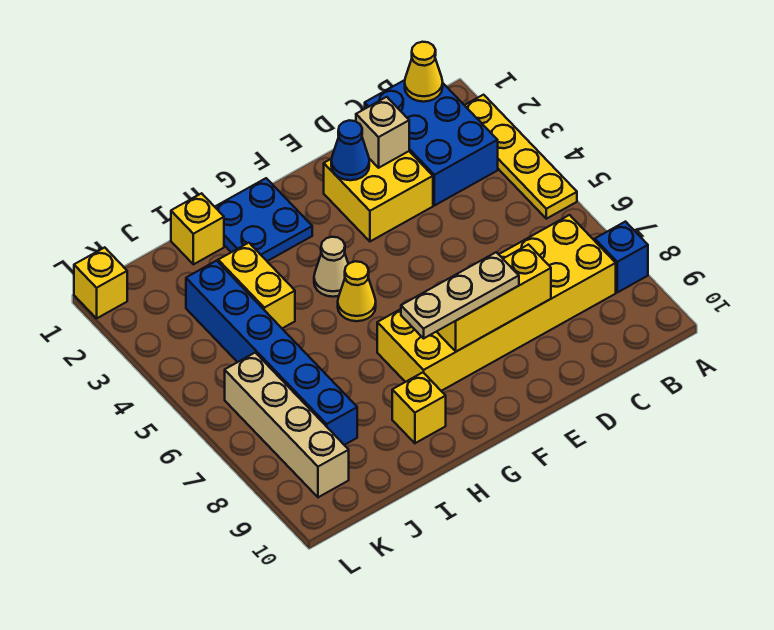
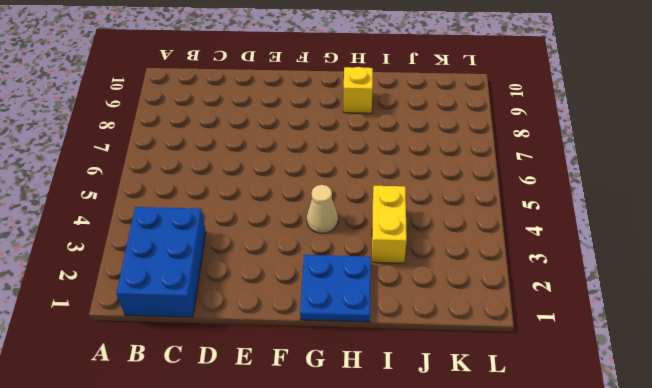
none -> yellow 1x4 plate [465,95,577,219]
none -> blue 1x1 brick [595,222,648,292]
none -> yellow 2x6 brick [377,215,616,391]

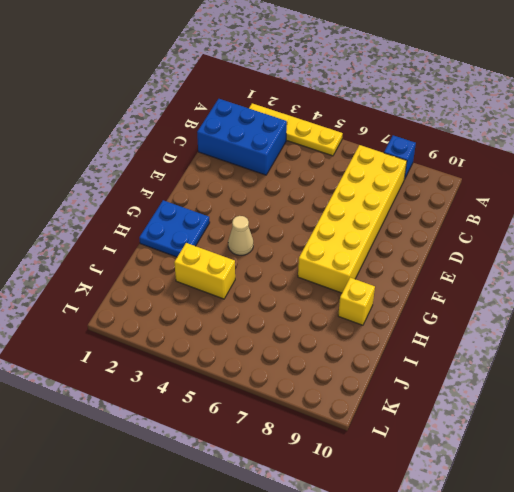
none -> yellow 2x2 brick [324,151,433,241]
none -> yellow 1x1 cone [338,261,376,321]
none -> yellow 1x1 brick [171,193,224,264]

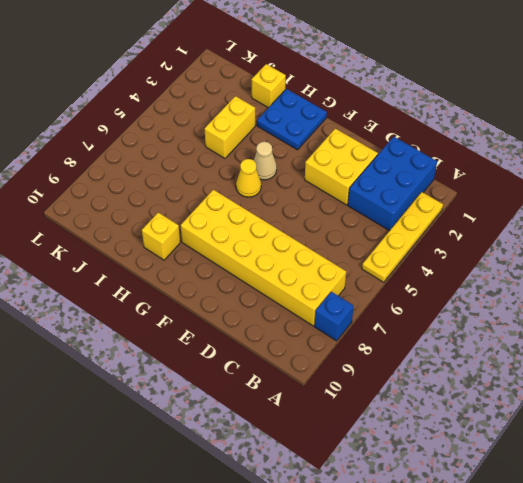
none -> blue 1x6 brick [186,261,357,445]
none -> tan 1x4 brick [225,353,349,497]
none -> yellow 1x1 brick [74,247,127,318]

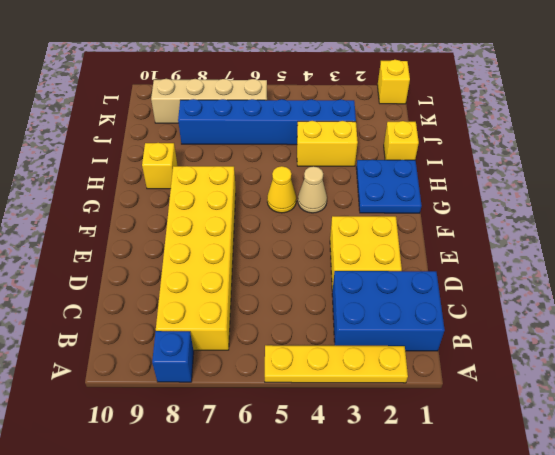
none -> yellow 1x1 cone [405,42,443,102]
none -> tan 1x1 brick [356,97,409,168]
none -> yellow 1x3 brick [437,245,551,352]

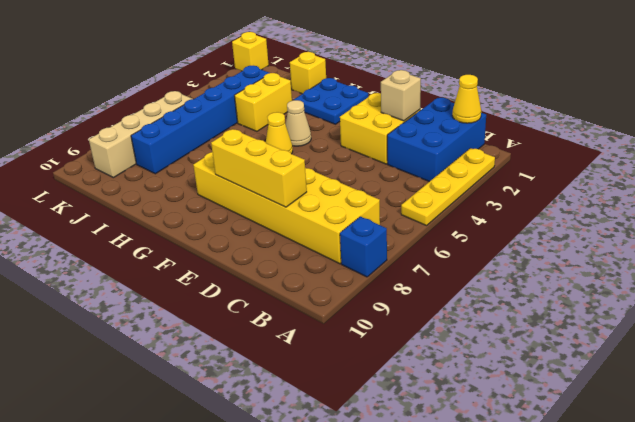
none -> yellow 1x1 brick [392,373,446,443]
none -> blue 1x1 cone [331,120,369,180]
none -> tan 1x3 plate [401,252,519,338]

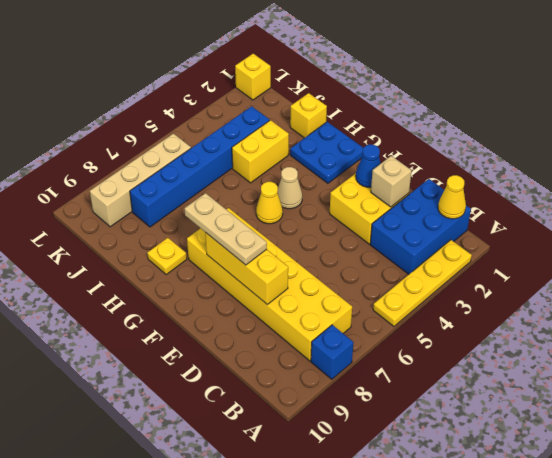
yellow 1x1 plate [147,238,187,274] -> yellow 1x1 brick [392,373,446,443]

